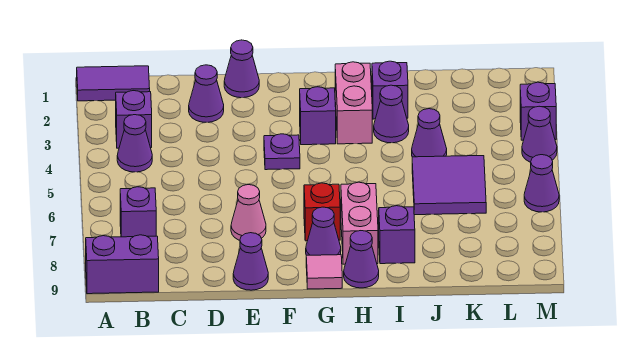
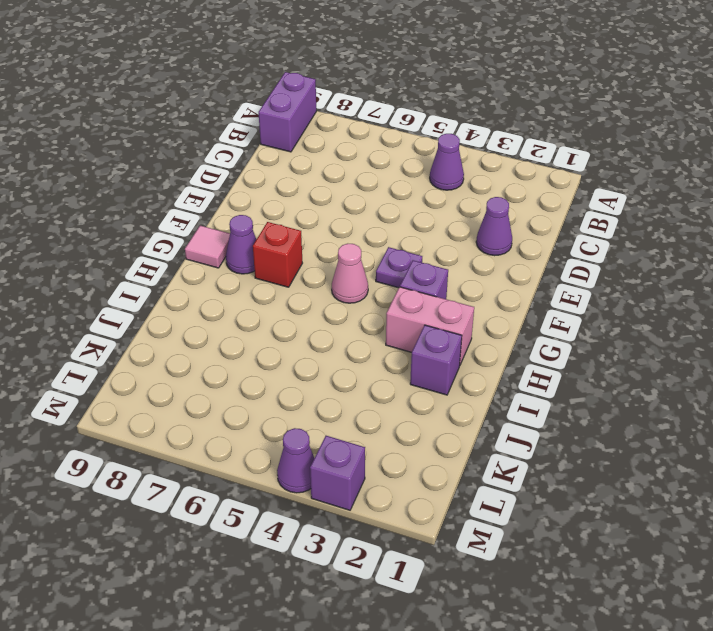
pink 1x1 cone [332,244,368,303] -> pink 1x1 cone moved to [231,185,266,240]
none -> purple 1x2 tile [77,66,150,101]
none -> purple 1x1 brick [116,91,152,148]
none -> purple 1x1 brick [120,187,156,237]

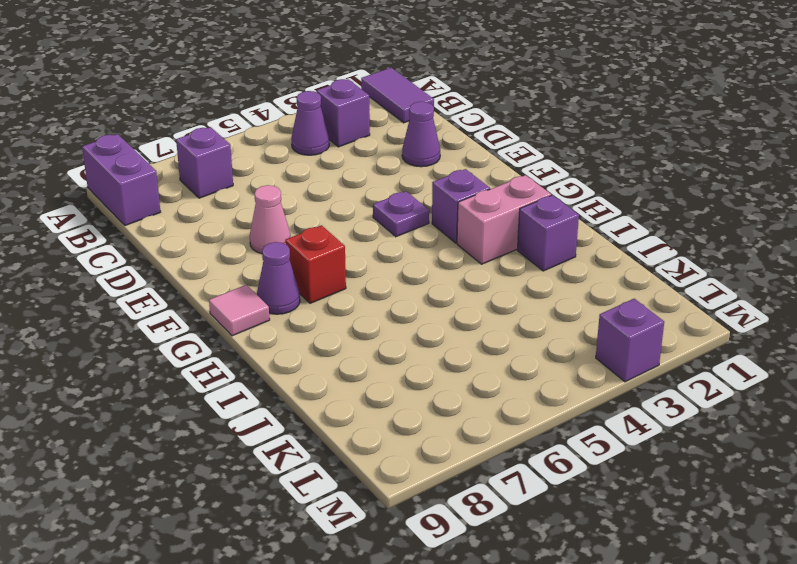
none -> purple 1x1 cone [224,40,259,98]
none -> purple 1x1 cone [233,233,268,290]
none -> pink 1x2 brick [341,182,378,264]

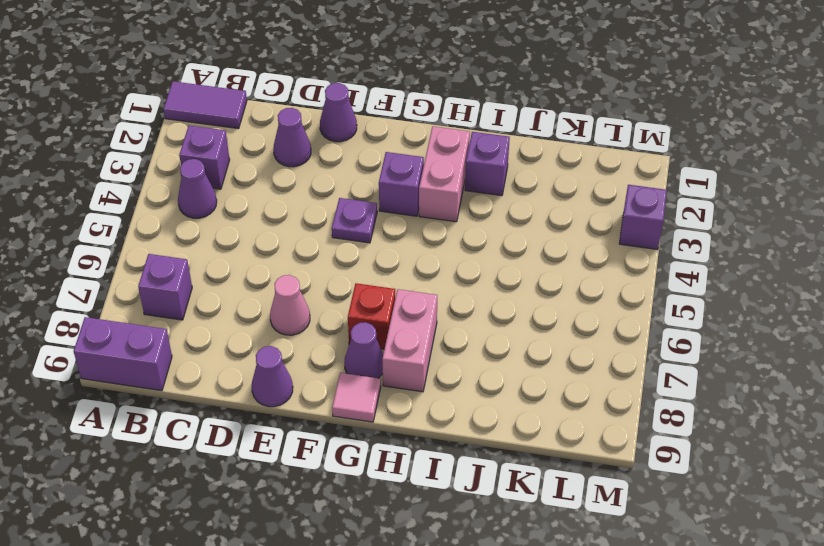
none -> purple 1x1 cone [344,231,379,288]
none -> purple 1x1 cone [374,85,409,143]
none -> purple 1x1 brick [379,206,415,264]

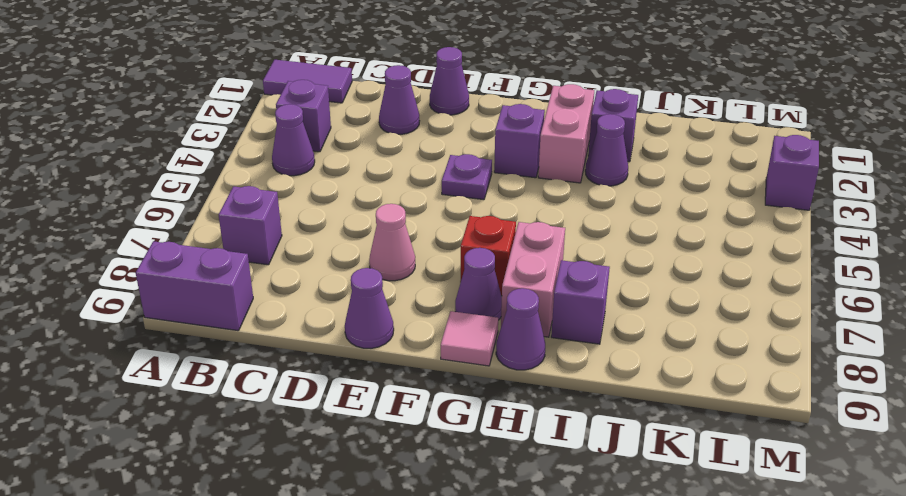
none -> purple 1x1 cone [412,109,447,157]
none -> purple 2x2 tile [412,156,486,215]
none -> purple 1x1 cone [522,106,557,162]

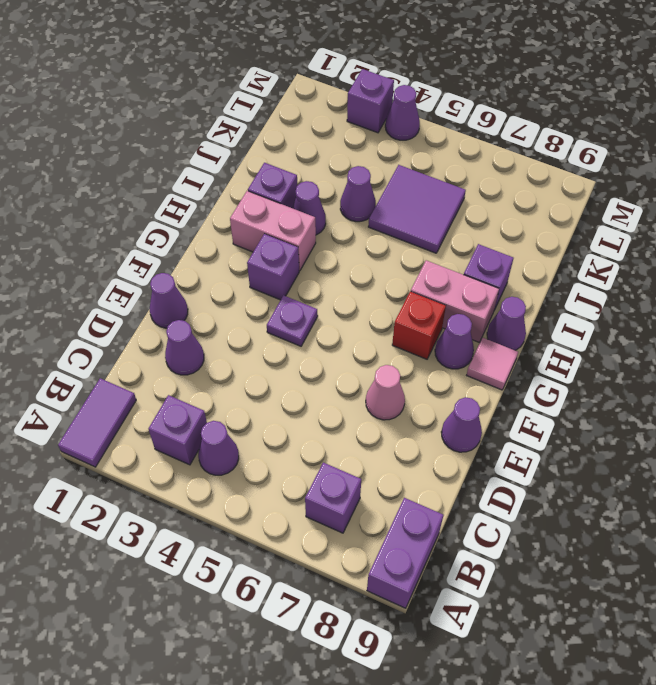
none -> purple 1x1 cone [524,155,559,212]

